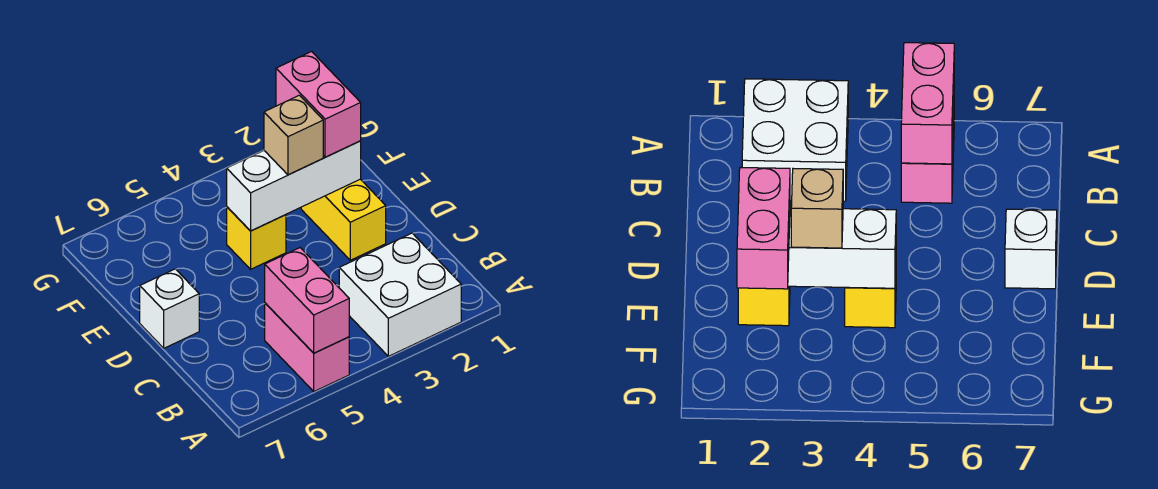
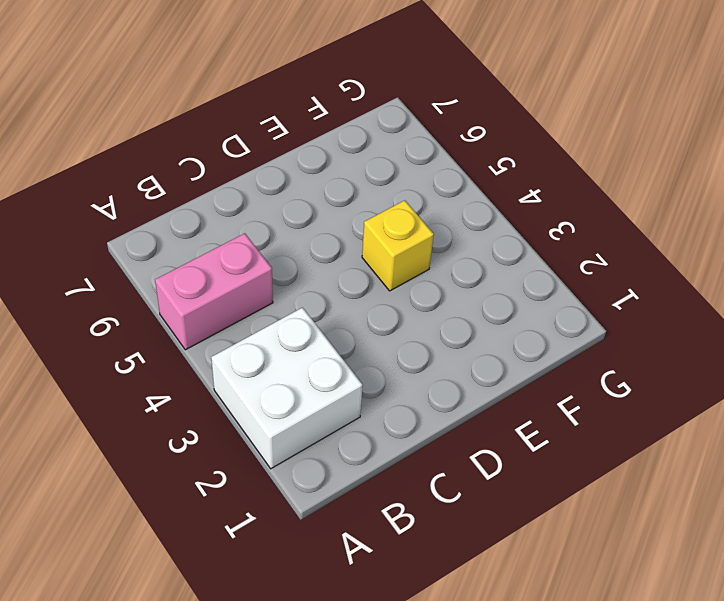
none -> yellow 1x2 brick [301,179,386,260]
none -> white 1x1 brick [140,269,199,348]

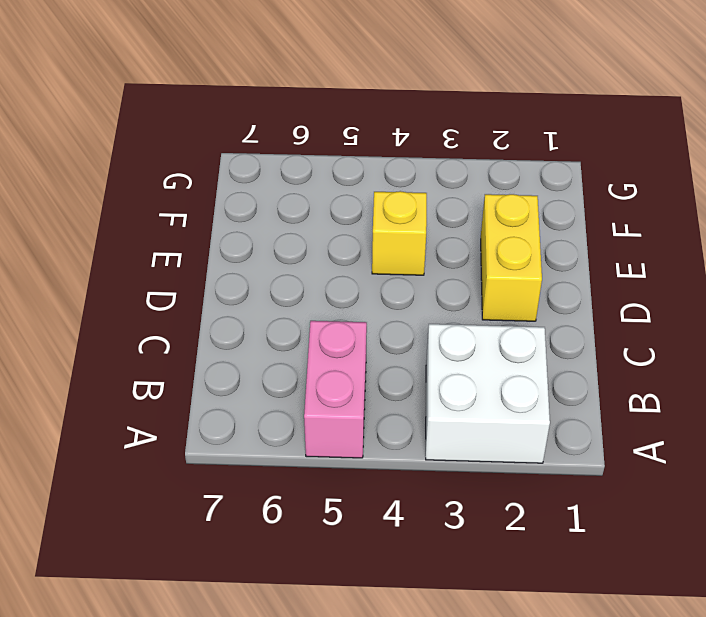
none -> white 1x1 brick [140,269,199,348]
none -> pink 1x2 brick [265,248,349,353]

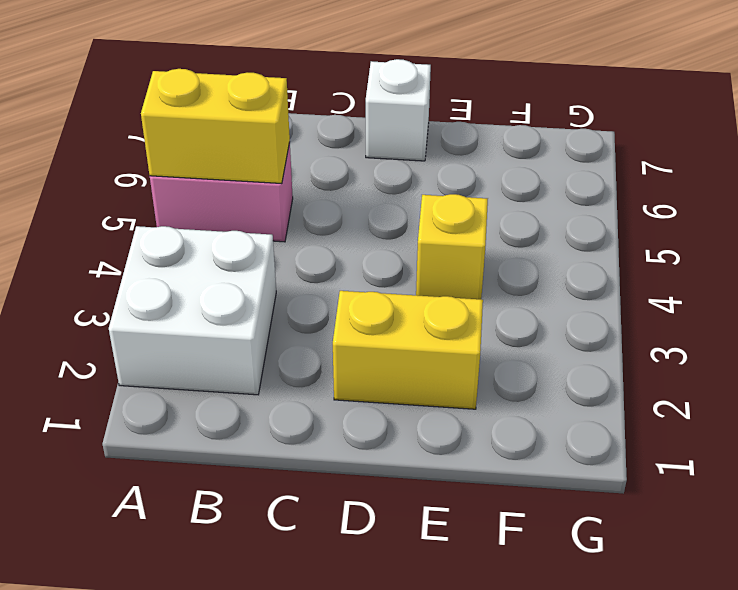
yellow 1x2 brick [141,69,290,184] -> pink 1x2 brick [265,248,349,353]
none -> white 1x3 brick [227,141,361,231]
none -> pink 1x2 brick [276,52,361,157]

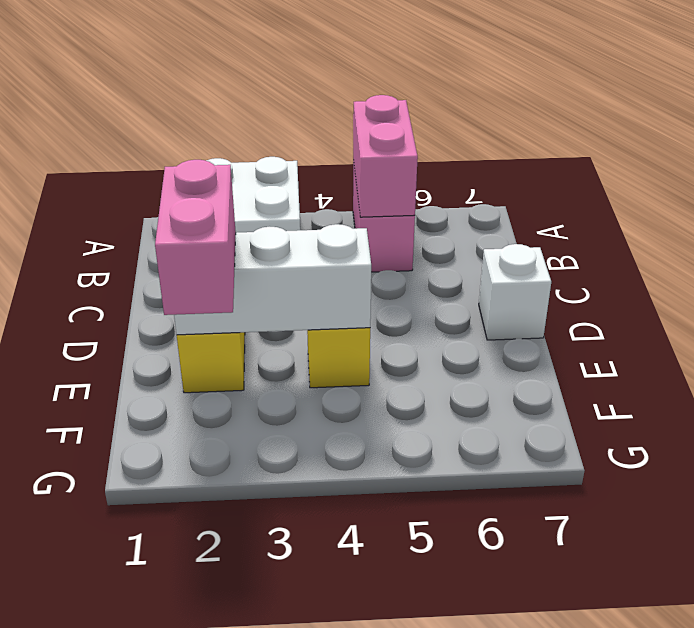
none -> tan 1x1 brick [264,95,323,175]

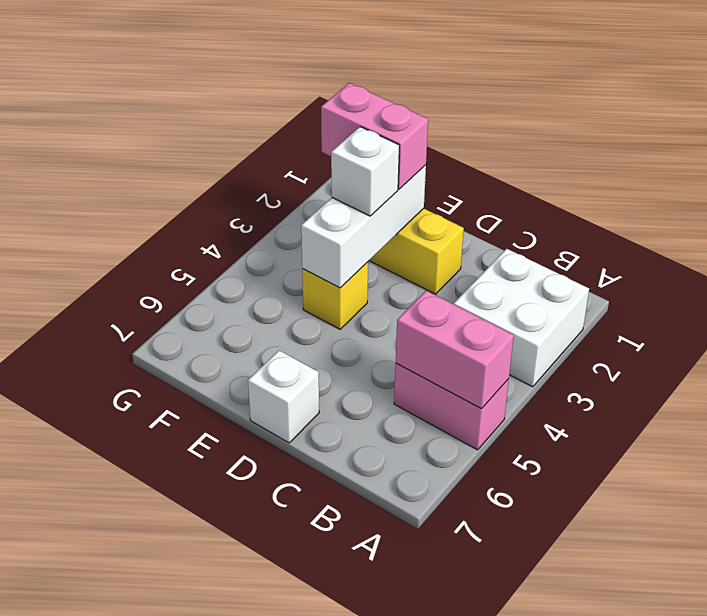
white 1x1 brick [331,127,399,216] -> tan 1x1 brick [264,95,323,175]

